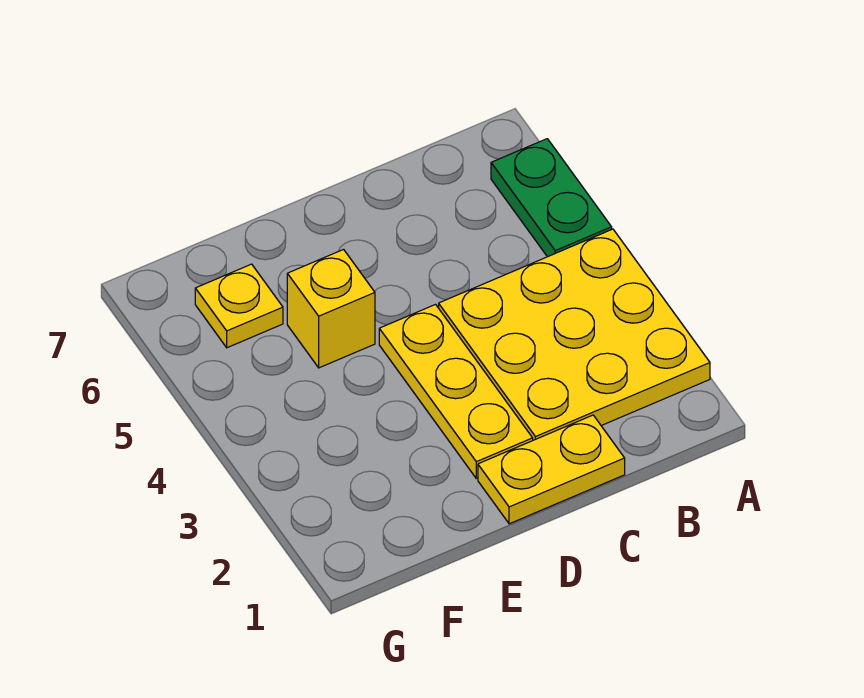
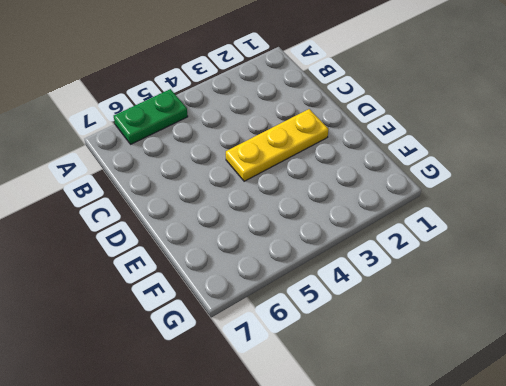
none -> yellow 3x3 plate [439,229,710,440]
none -> yellow 1x2 plate [478,415,625,524]

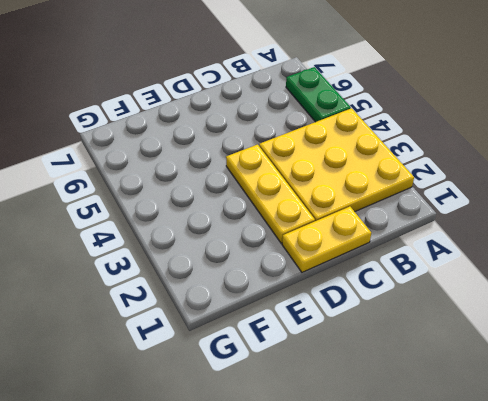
none -> yellow 1x1 brick [287,250,375,368]
none -> yellow 1x1 plate [195,264,283,348]

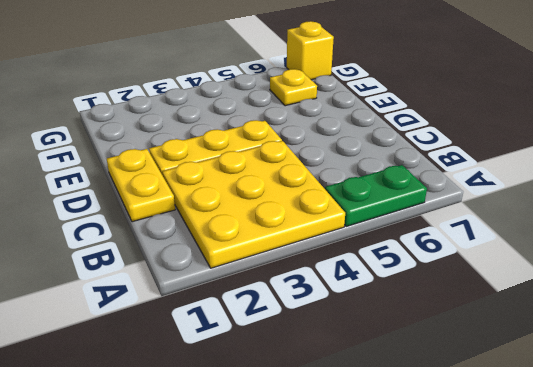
yellow 1x1 brick [287,21,334,80] -> yellow 1x1 brick moved to [287,250,375,368]

